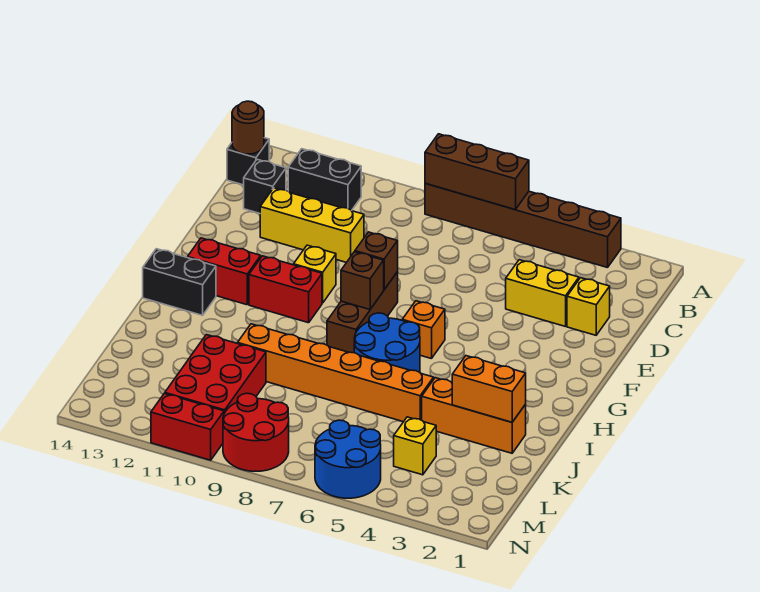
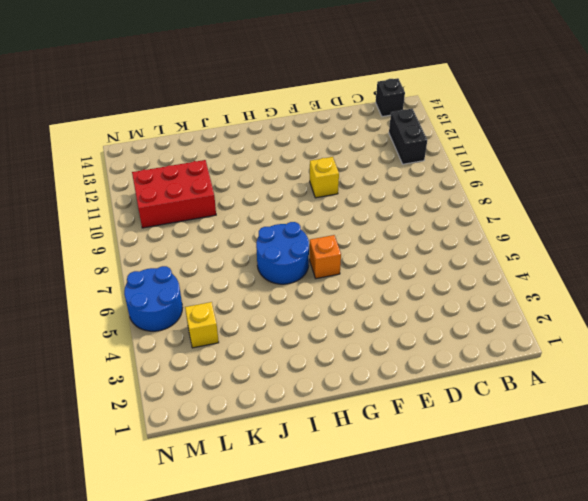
none -> brown 1x6 brick [425,183,621,268]
none -> black 1x1 brick [244,159,286,213]
none -> yellow 1x1 brick [567,278,610,335]

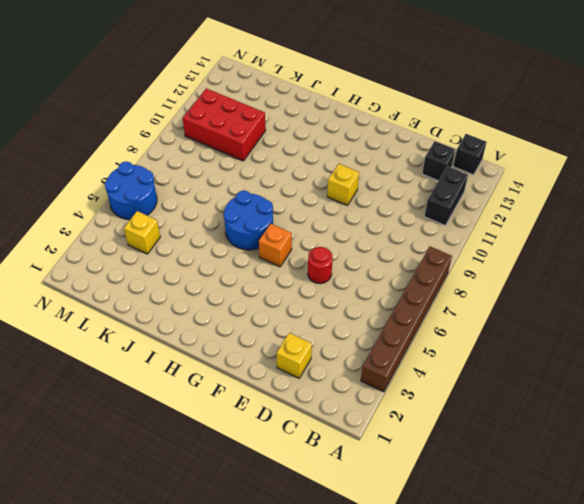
red 1x1 round brick [308,247,332,284] -> none
none -> yellow 1x2 brick [506,260,579,327]
none -> yellow 1x3 brick [260,188,364,263]
none -> brown 1x3 brick [327,272,398,353]

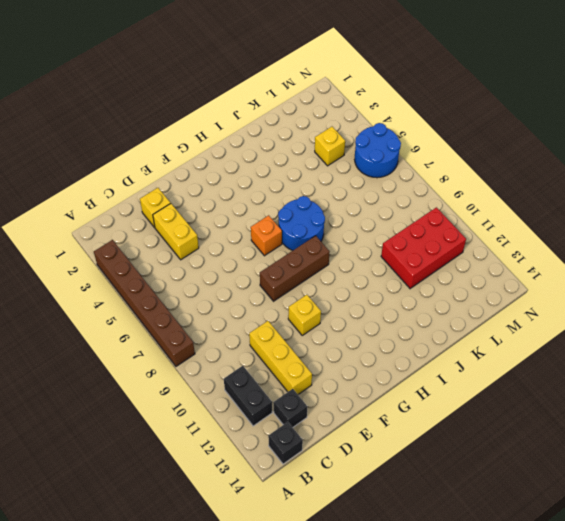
none -> red 1x2 brick [249,256,322,323]
none -> red 1x2 brick [188,238,261,305]
none -> black 1x2 brick [143,249,216,315]

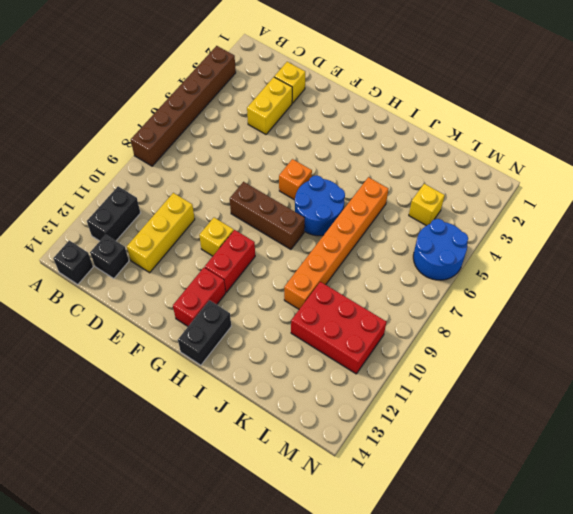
none -> orange 1x3 brick [422,378,526,453]
none -> red 2x2 round brick [223,393,289,471]
none -> red 1x2 brick [151,394,224,460]

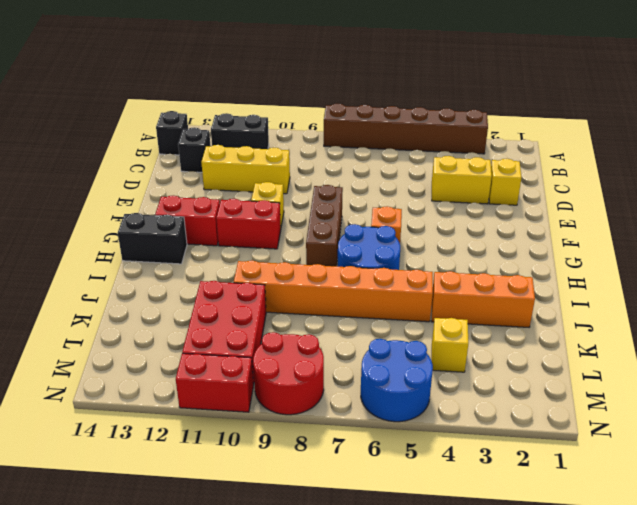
none -> brown 1x3 brick [425,134,529,210]
none -> brown 1x1 round brick [232,101,264,154]
none -> brown 1x1 brick [355,232,398,290]

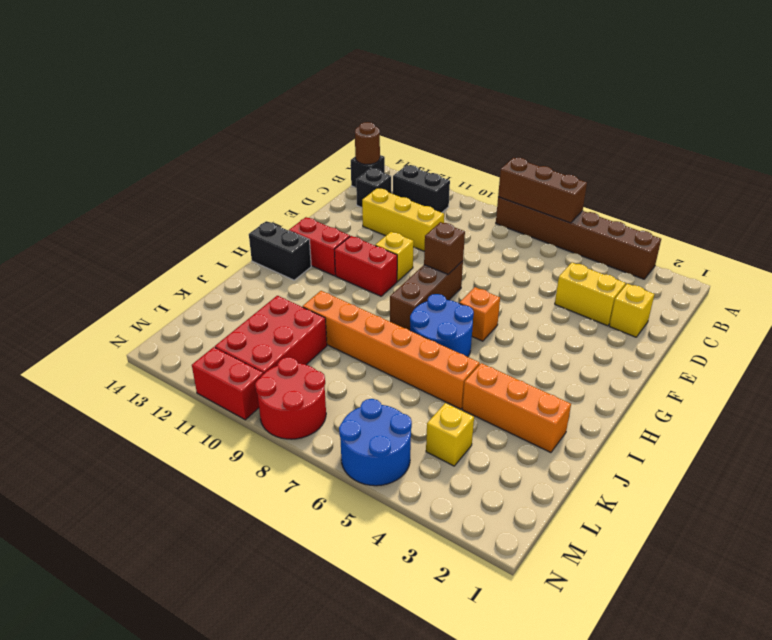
none -> brown 1x1 brick [341,252,384,309]
none -> orange 1x2 brick [452,356,526,422]

